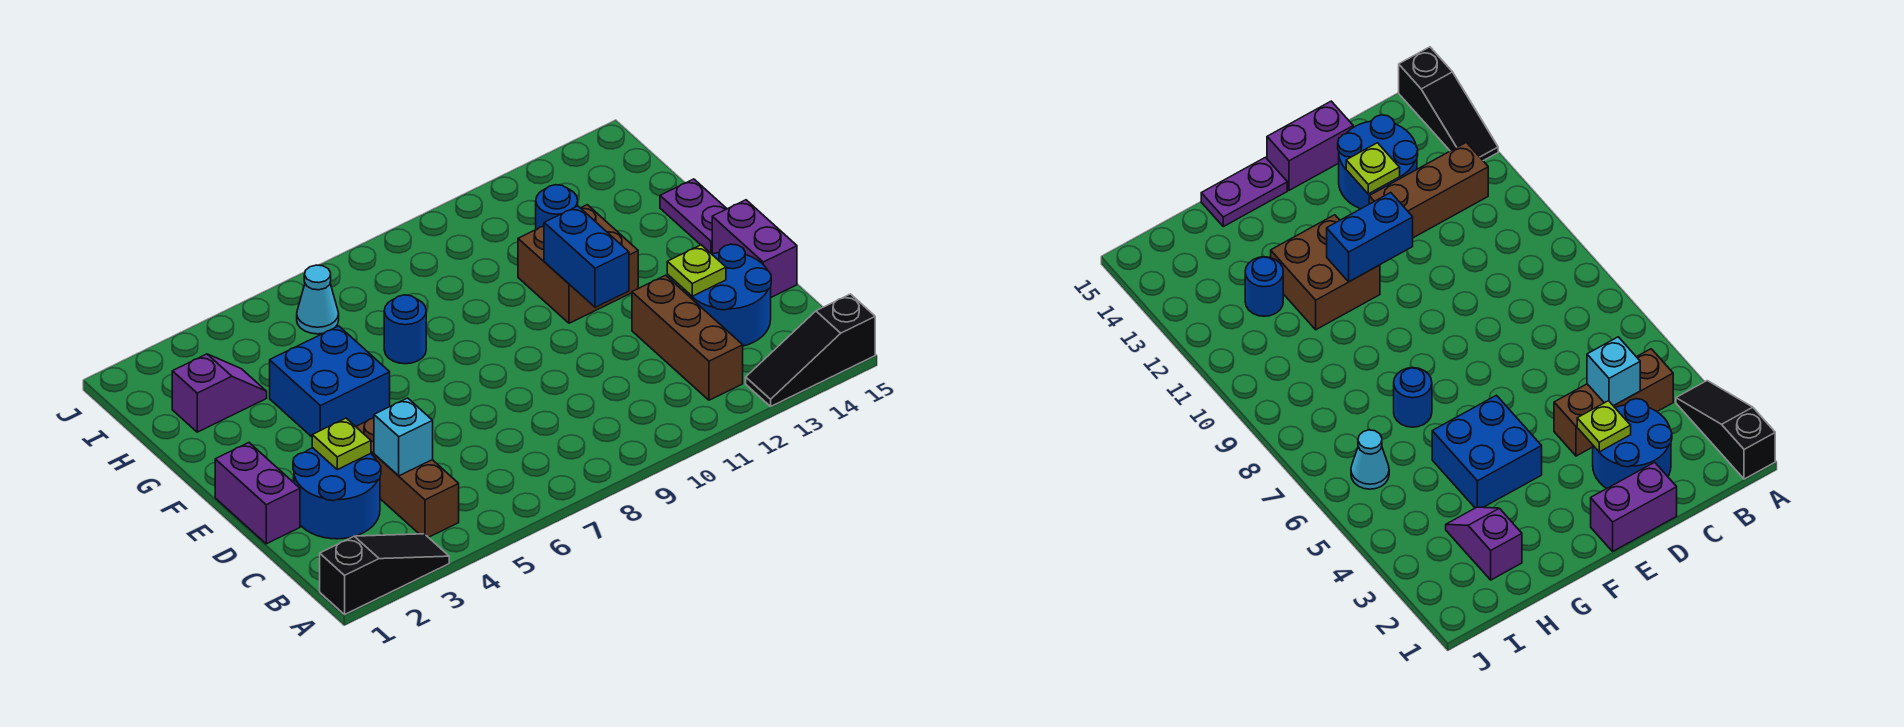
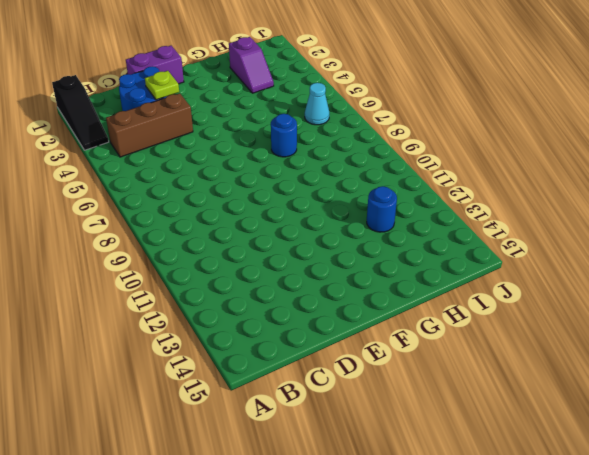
none -> black 1x3 slope [746,294,875,406]
none -> brown 1x3 brick [632,275,743,400]
none -> blue 2x2 round brick [685,244,771,346]

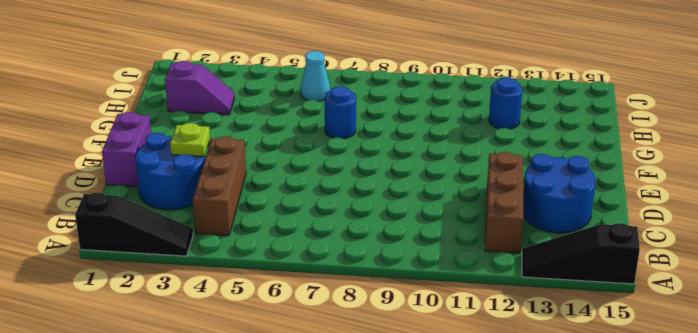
none -> purple 1x2 brick [712,200,797,297]
none -> blue 2x2 brick [270,326,390,437]
none -> brown 2x2 brick [518,205,638,323]

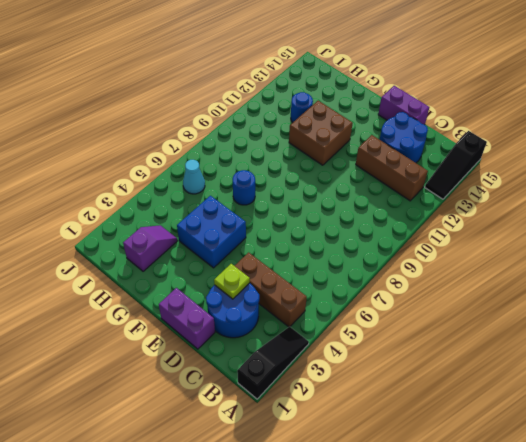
none -> purple 1x2 plate [660,179,727,254]
none -> cyan 1x1 brick [374,398,433,476]
none -> lime 1x1 plate [667,245,726,296]

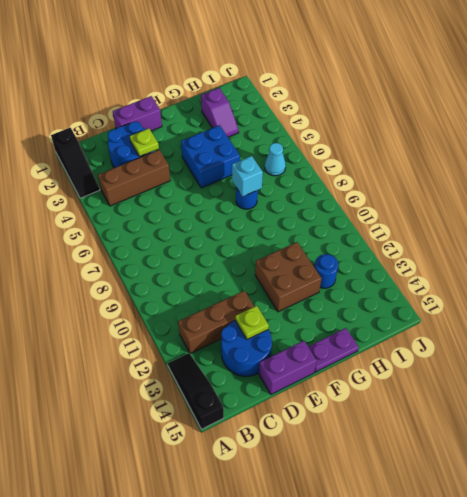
cyan 1x1 brick [232,156,263,197] -> cyan 1x1 brick moved to [374,398,433,476]
none -> blue 1x2 brick [544,206,629,307]

